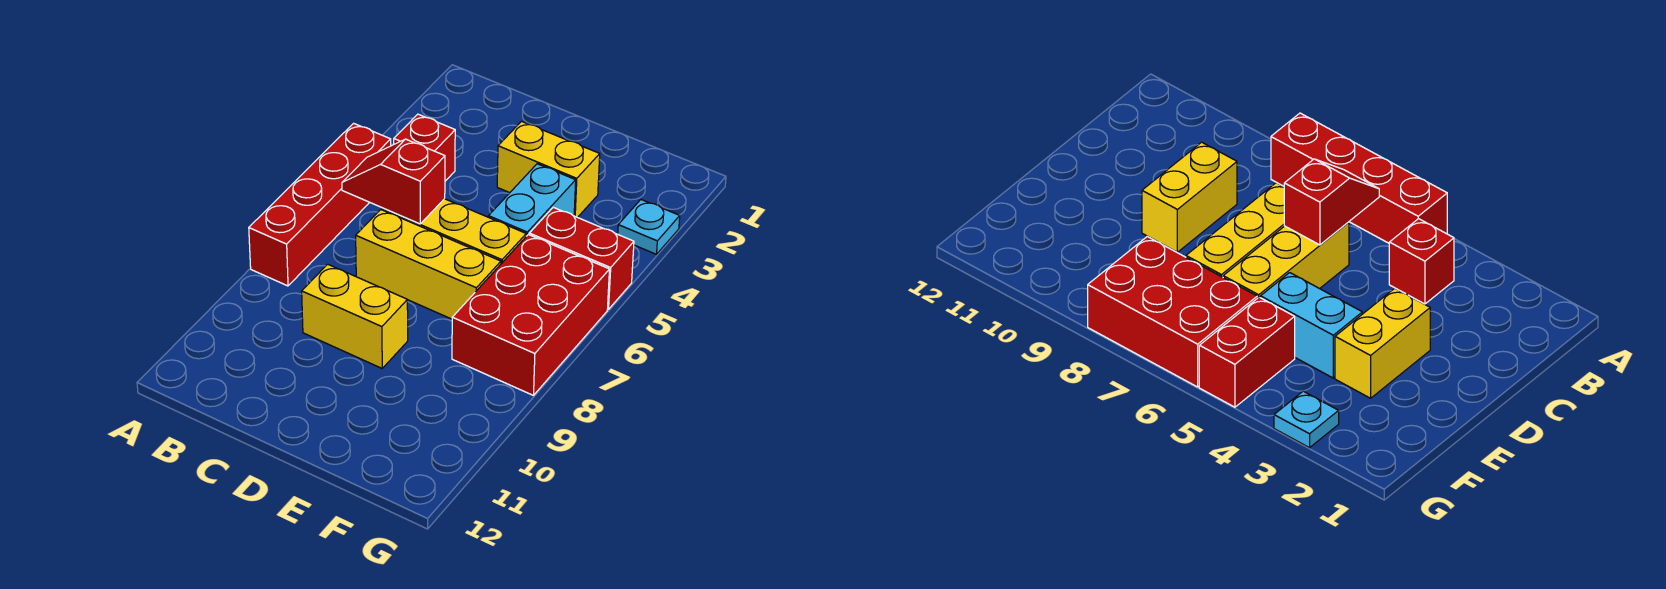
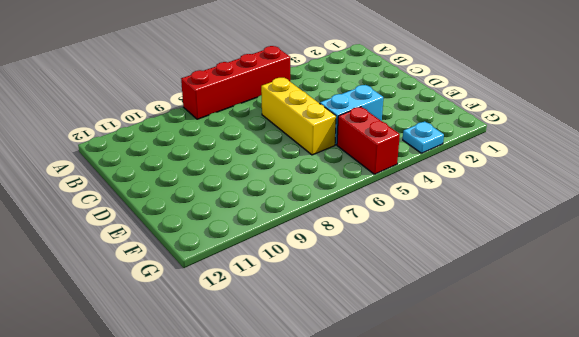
none -> red 1x1 brick [394,114,455,181]
none -> yellow 1x3 brick [356,210,501,319]

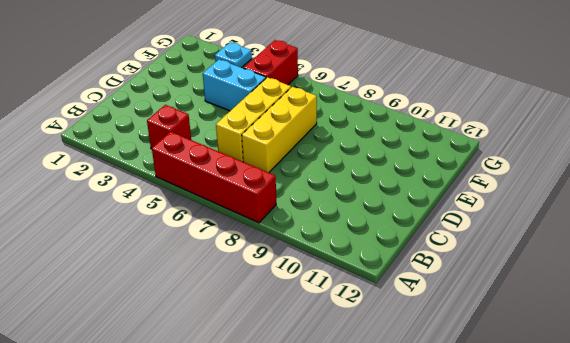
none -> yellow 1x2 brick [302,264,408,368]
none -> yellow 1x2 brick [497,121,600,218]

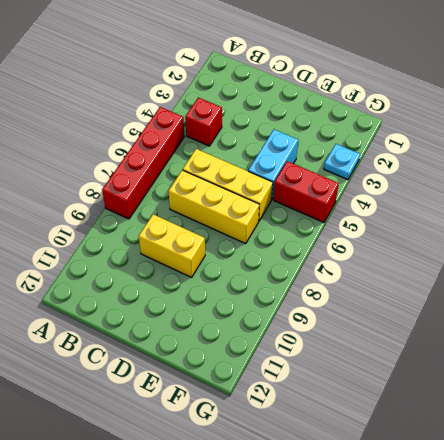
none -> yellow 1x2 brick [497,121,600,218]
none -> red 2x3 brick [452,235,610,395]

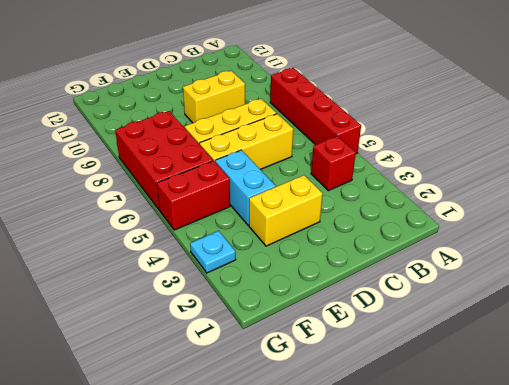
none -> red 1x2 slope [342,139,445,224]

